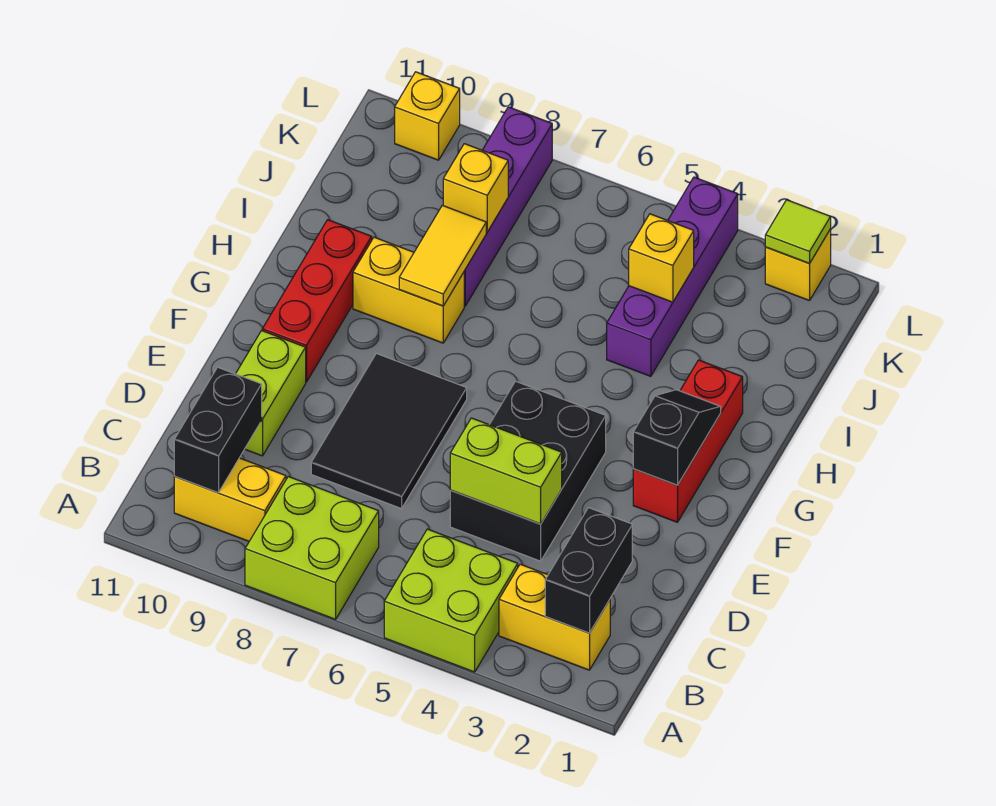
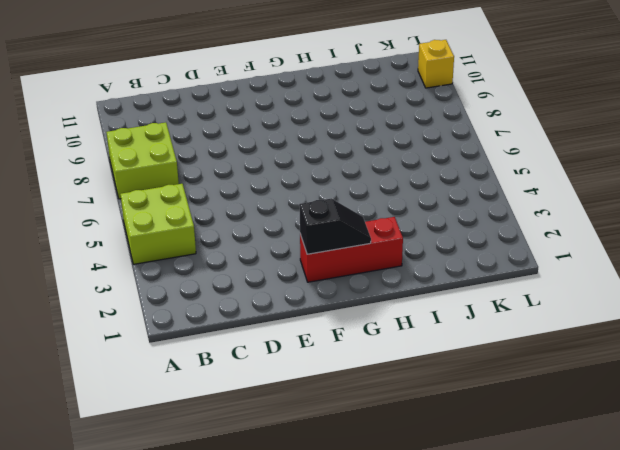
none -> yellow 1x2 brick [499,564,610,670]
none -> yellow 1x2 brick [174,458,286,541]
none -> black 2x3 brick [450,381,606,561]

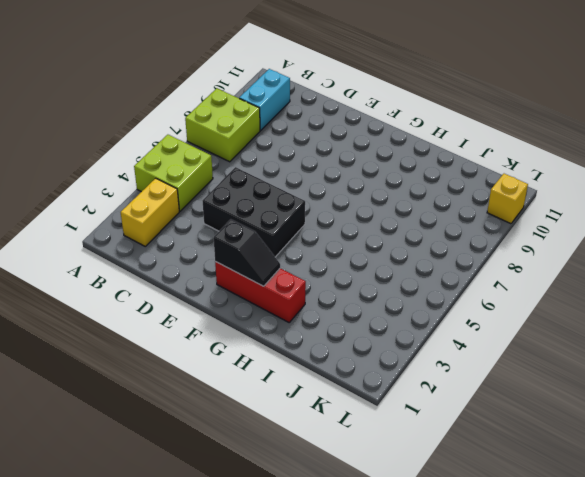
cyan 1x2 brick [239,69,290,131] -> yellow 1x2 brick [174,458,286,541]
none -> black 2x3 tile [311,353,467,509]
none -> lime 1x2 brick [236,331,306,456]
none -> red 1x3 brick [262,220,372,382]

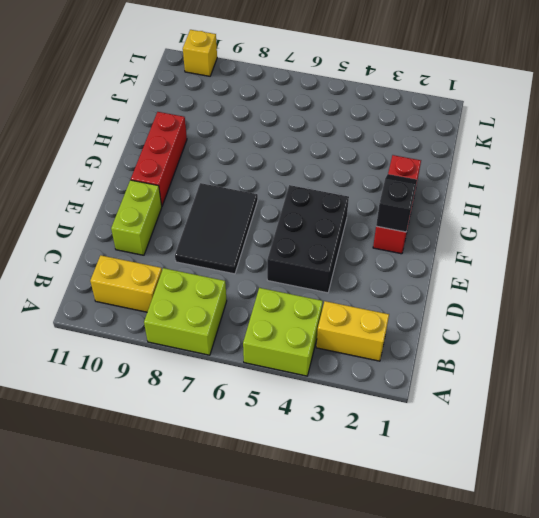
none -> yellow 1x2 brick [353,237,464,343]
none -> purple 1x4 brick [607,177,738,376]
none -> purple 1x4 brick [464,107,552,306]

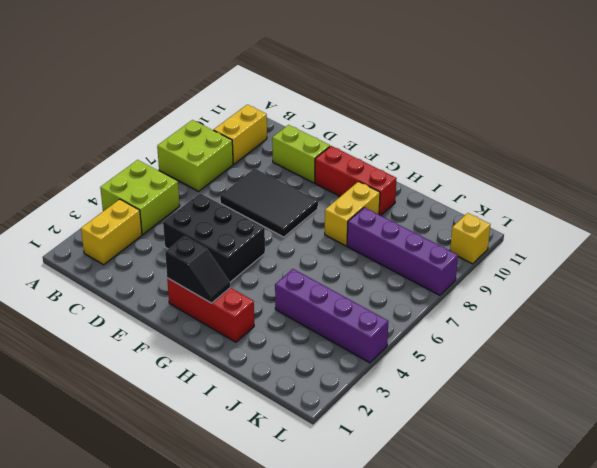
none -> yellow 1x1 brick [765,229,831,301]
none -> black 1x2 brick [545,508,632,633]
none -> black 1x2 brick [174,367,262,493]

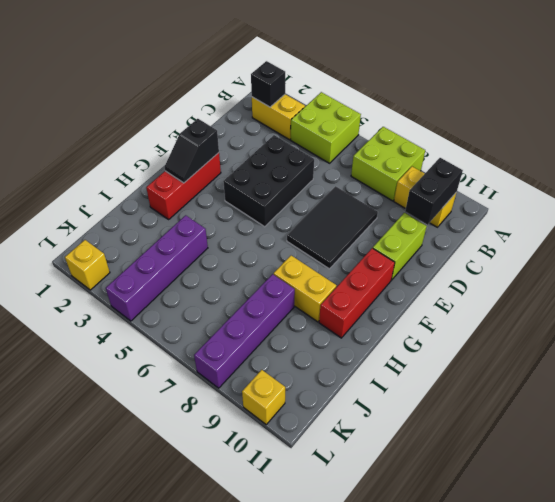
black 1x1 brick [251,61,285,107] -> black 1x2 brick [545,508,632,633]
none -> lime 1x2 brick [450,418,562,524]
none -> yellow 1x2 tile [399,205,486,306]
none -> yellow 1x1 brick [629,214,694,302]

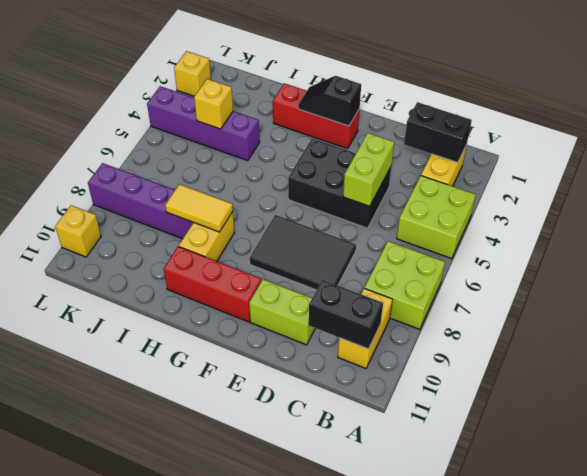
none -> yellow 1x1 brick [443,144,508,232]
none -> lime 1x1 tile [765,200,831,264]

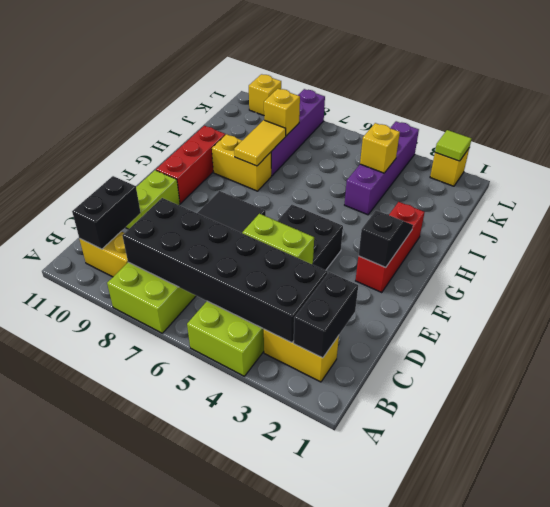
black 2x6 brick [122,198,327,343] -> none

